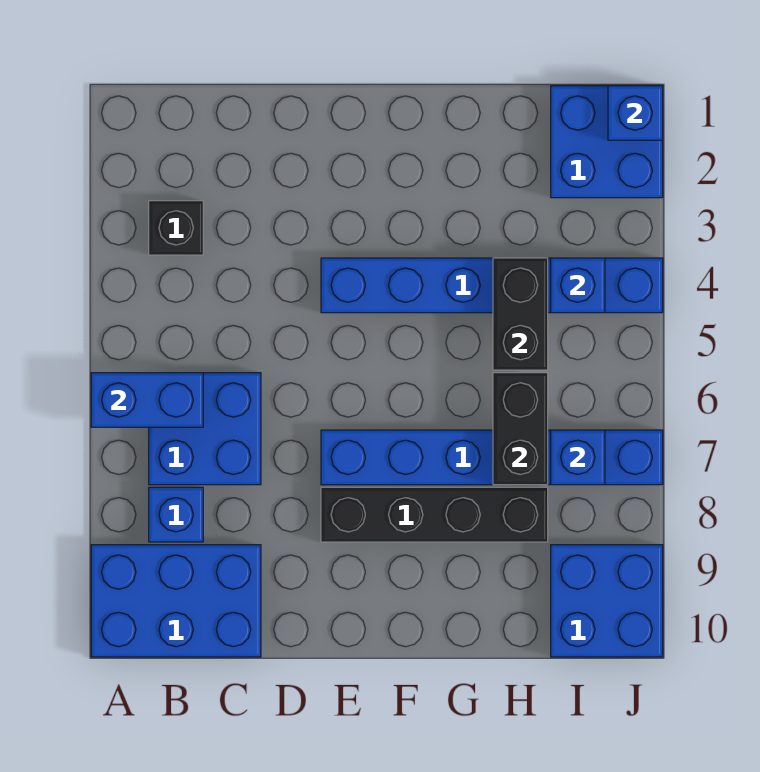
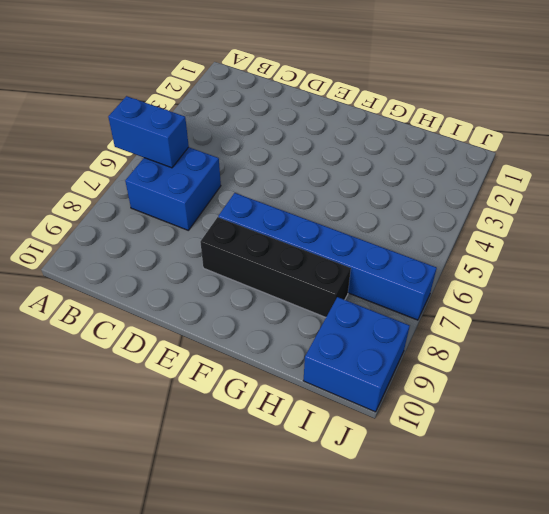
none -> blue 2x3 brick [91,545,261,657]
none -> black 1x1 brick [149,201,203,255]
none -> blue 1x1 brick [149,487,203,542]

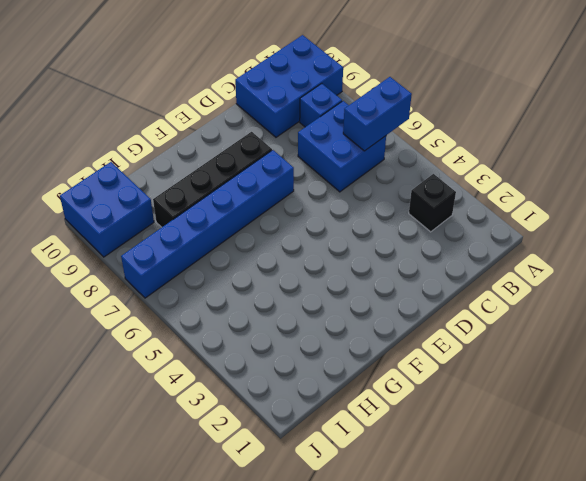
none -> blue 1x6 brick [321,258,663,313]
none -> blue 2x2 brick [551,86,663,198]
none -> black 1x2 brick [493,258,548,370]

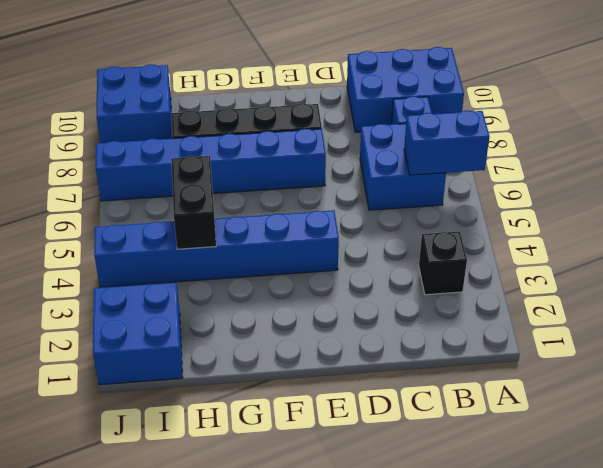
none -> black 1x2 brick [493,373,548,485]
none -> blue 1x1 brick [551,258,605,313]
none -> blue 1x1 brick [551,430,605,485]

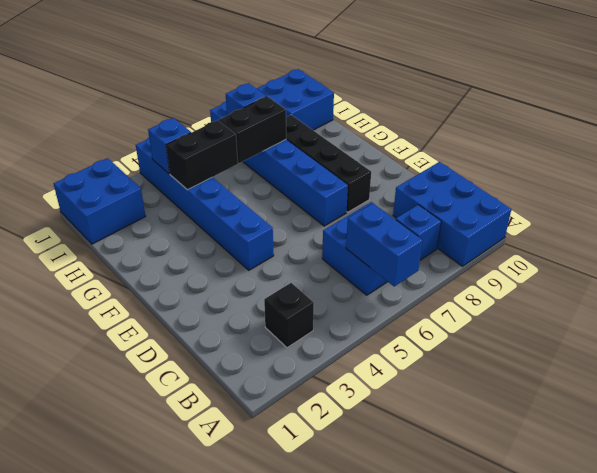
none -> blue 1x1 brick [608,86,663,140]

